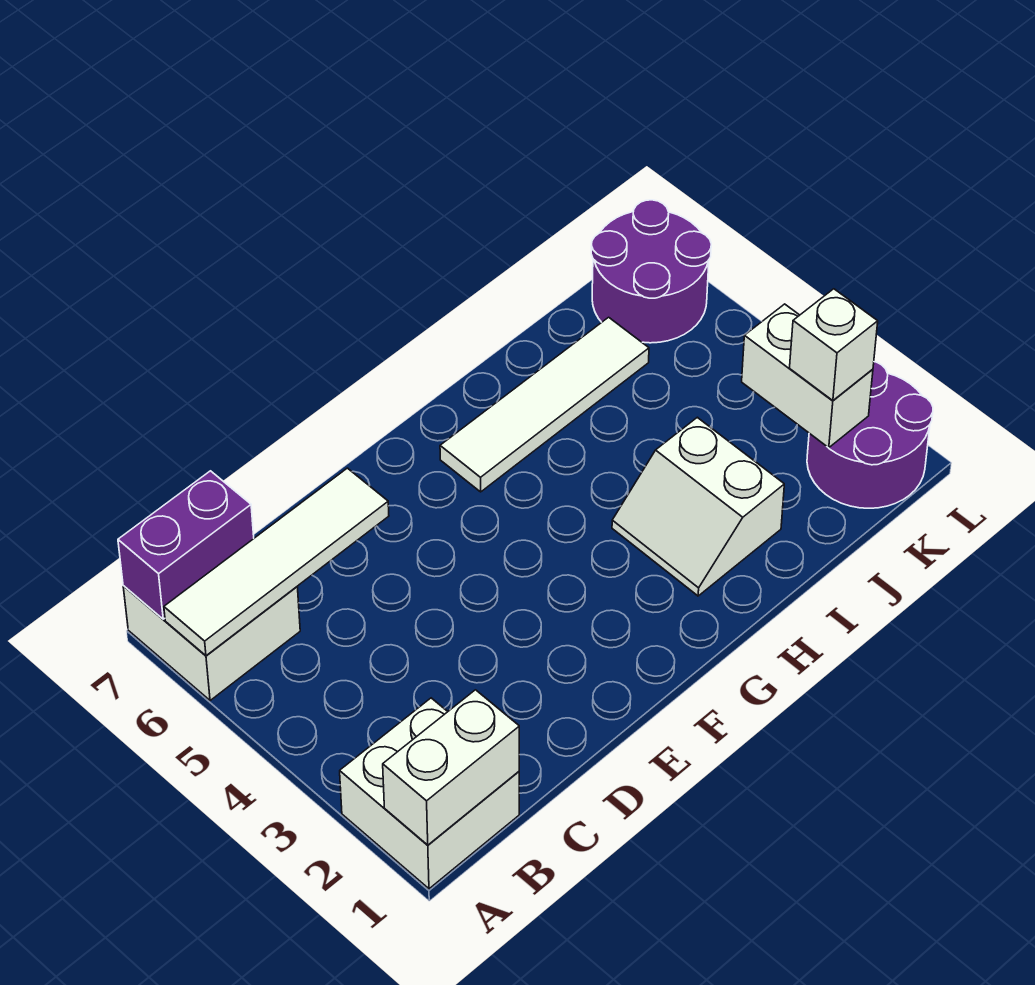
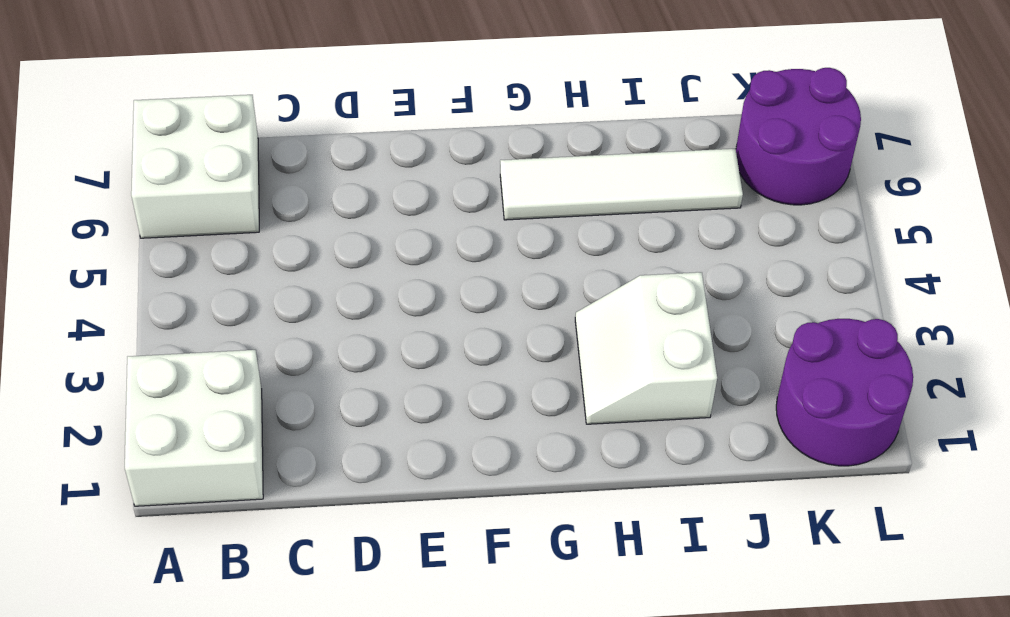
none -> white 1x2 brick [383,690,519,845]
none -> white 1x4 tile [164,468,389,656]

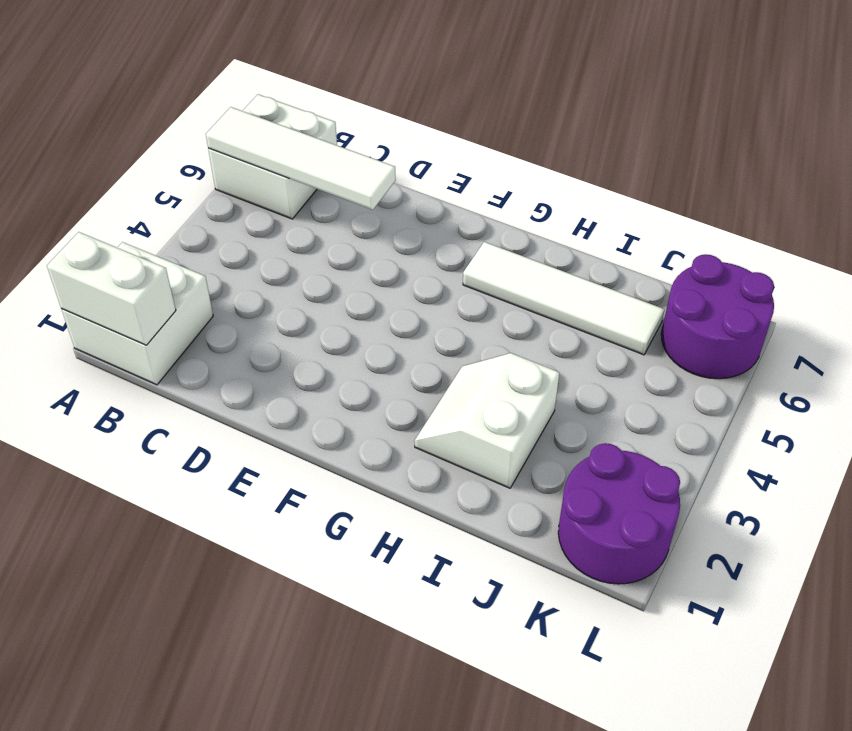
none -> purple 1x2 brick [118,471,254,619]
none -> white 1x2 brick [742,304,873,448]

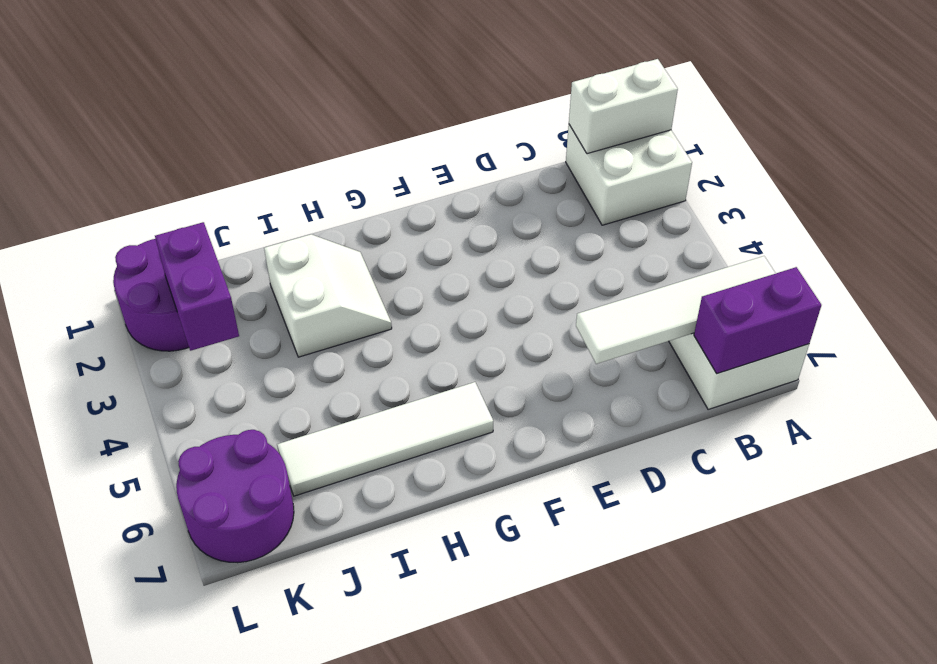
purple 1x2 brick [155,222,239,351] -> white 1x2 brick [742,304,873,448]
none -> white 1x1 brick [790,289,878,401]

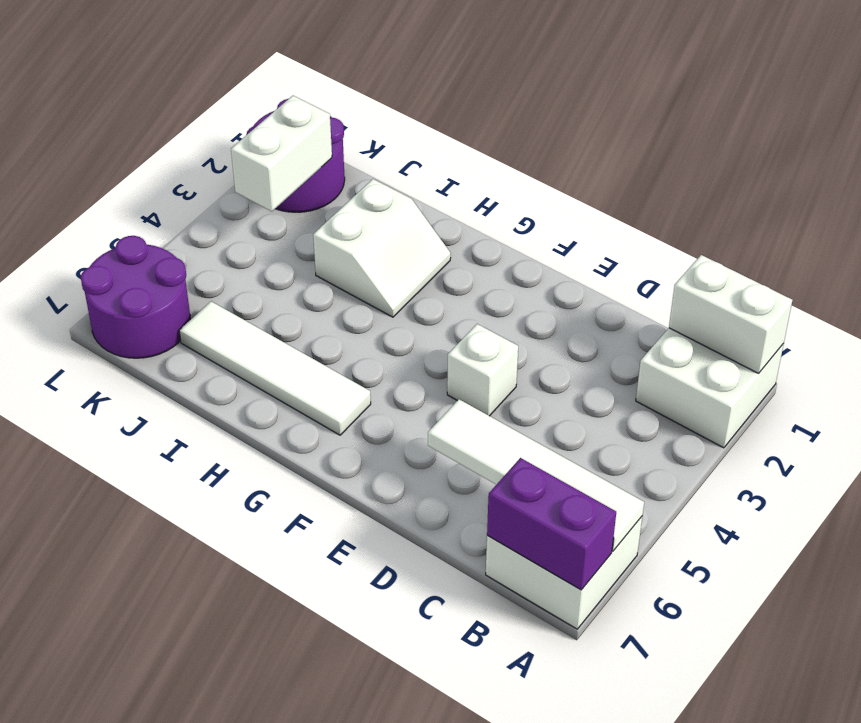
white 1x1 brick [447,324,518,416] -> white 1x1 brick moved to [790,289,878,401]

